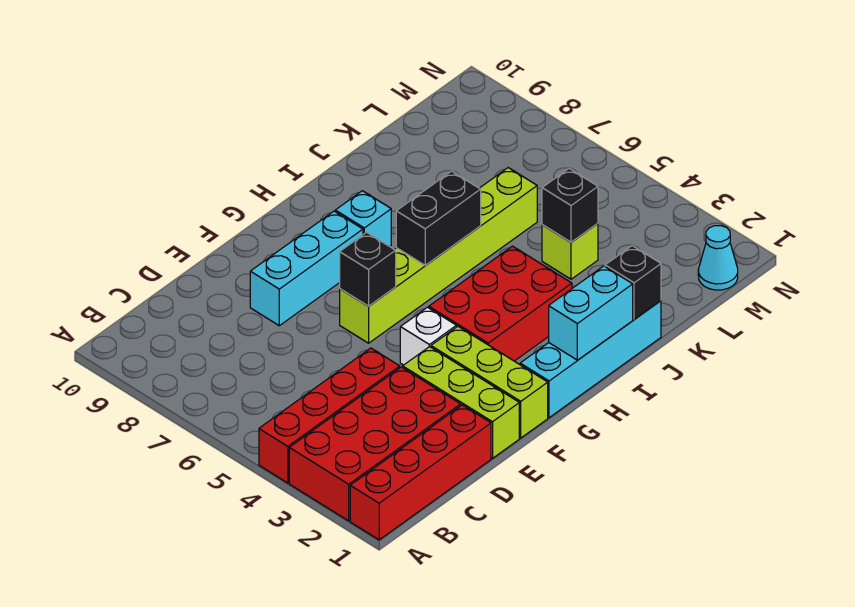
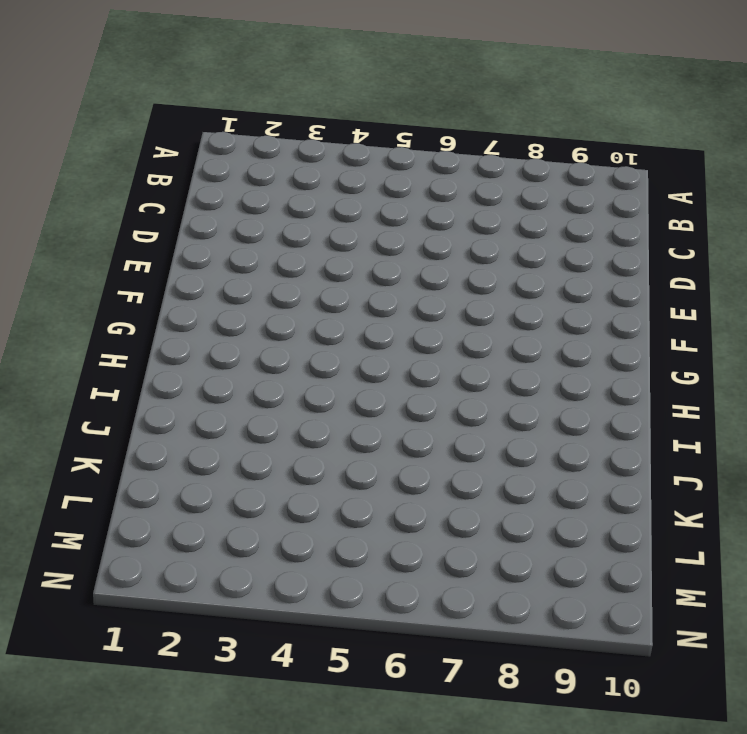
none -> red 1x4 brick [350,405,491,540]
none -> red 2x4 brick [289,367,461,521]
none -> red 1x4 brick [259,348,400,483]

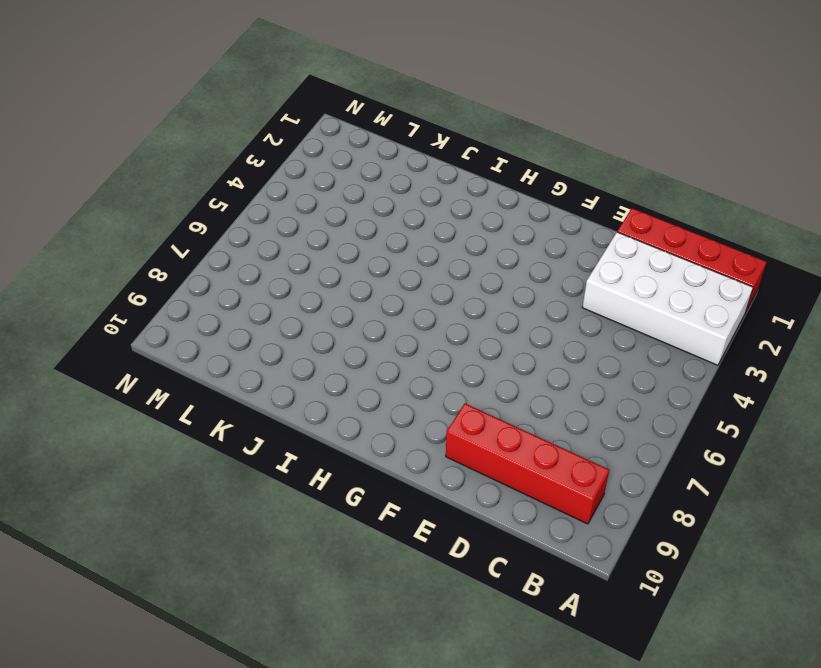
white 2x4 brick [582,232,753,365] -> red 2x4 brick [289,367,461,521]
red 1x4 brick [446,404,609,524] -> red 1x4 brick moved to [259,348,400,483]
none -> lime 1x3 brick [403,347,519,458]
none -> cyan 1x3 brick [250,211,363,326]
none -> lime 1x3 brick [431,326,548,438]

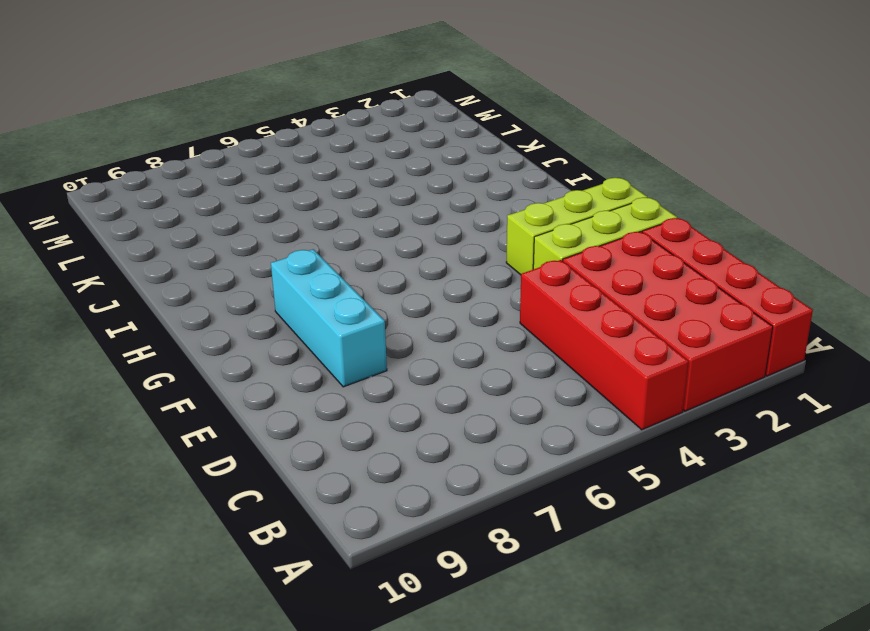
none -> white 1x1 brick [400,307,456,365]
none -> lime 1x6 brick [340,168,537,343]
none -> cyan 1x4 brick [520,301,661,418]

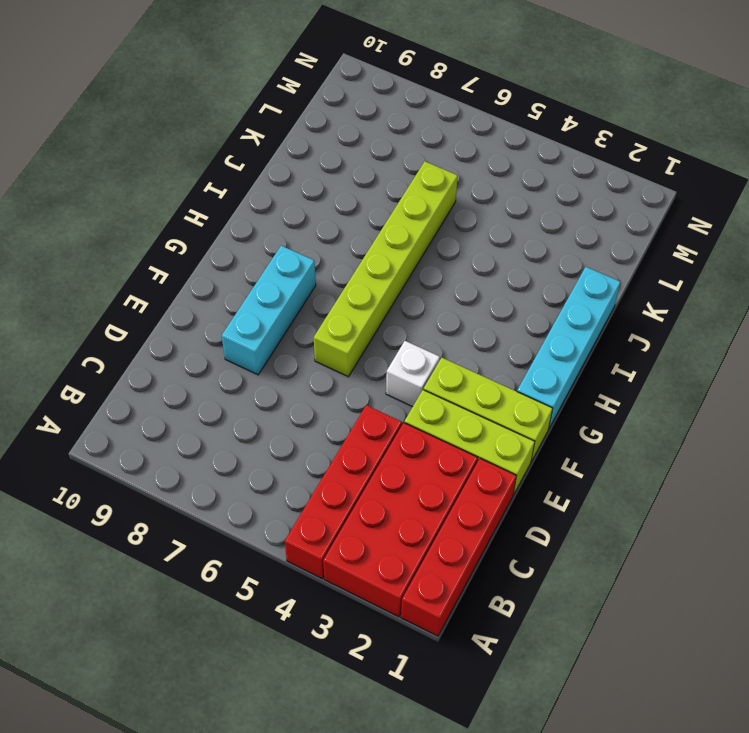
none -> red 2x3 brick [429,246,572,361]
none -> cyan 1x1 brick [335,191,391,246]
none -> lime 1x1 brick [542,224,598,279]

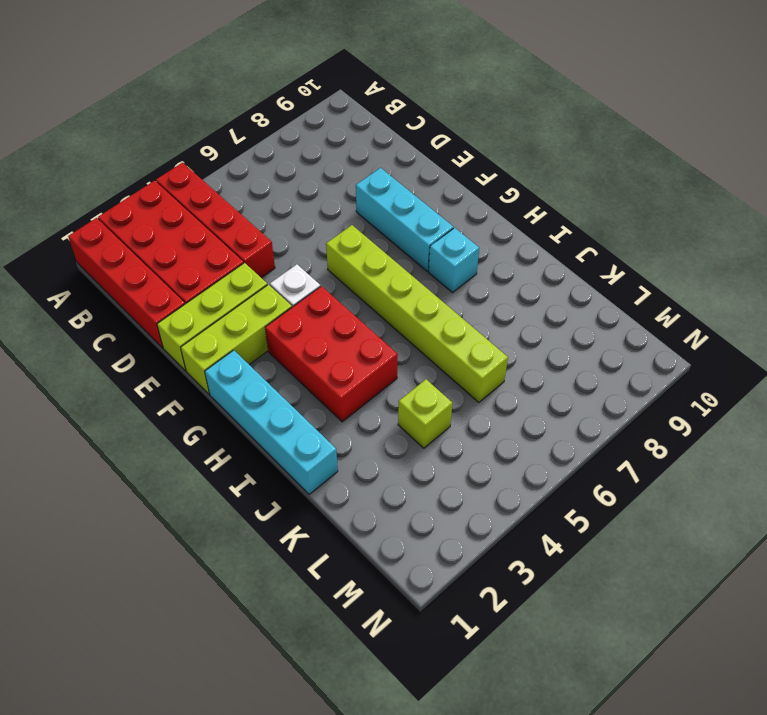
none -> cyan 1x1 cone [698,226,738,290]
none -> black 1x1 brick [340,232,396,306]
none -> cyan 1x2 brick [549,266,633,360]

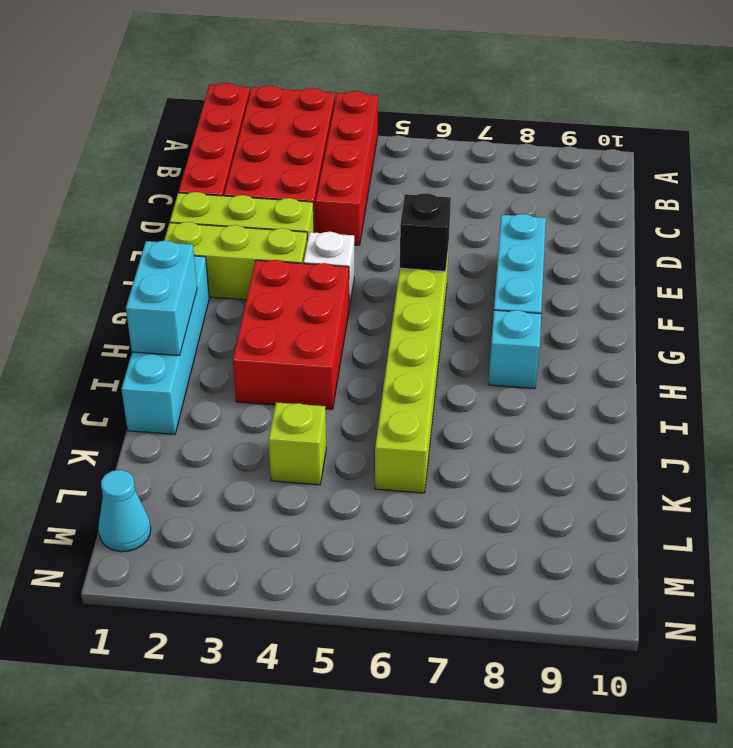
none -> black 1x2 brick [396,171,481,265]
none -> black 1x1 brick [605,246,661,319]
none -> black 1x1 brick [542,169,598,242]

